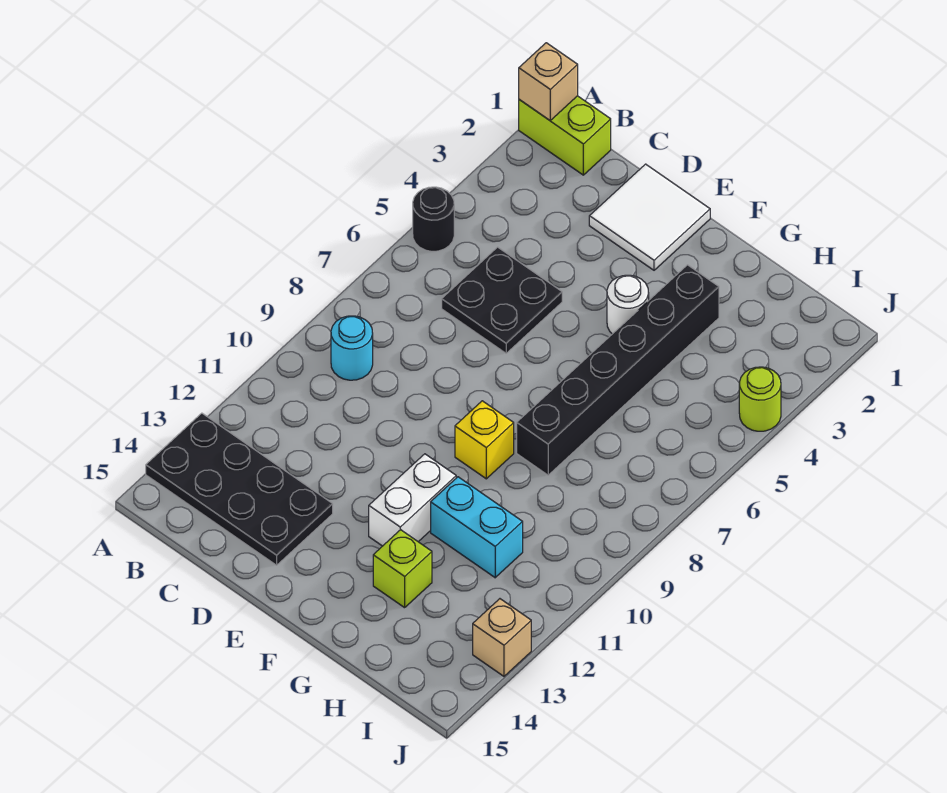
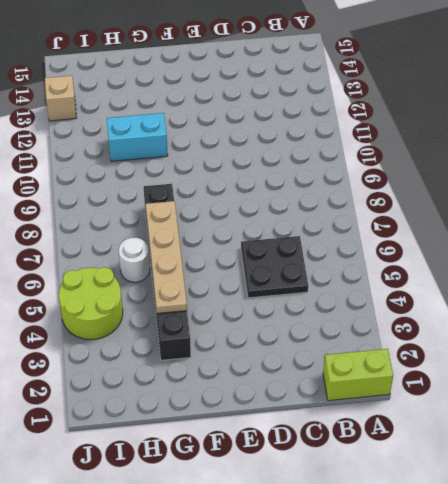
tan 1x4 plate [146,201,187,313] -> none
white 1x1 round brick [119,238,150,282] -> white 1x1 round brick moved to [607,275,649,334]
lime 2x2 round brick [59,267,123,340] -> lime 1x1 round brick [739,367,781,431]
none -> black 1x1 round brick [413,187,454,251]
none -> black 2x4 plate [146,413,333,565]
none -> cyan 1x1 round brick [331,316,373,380]

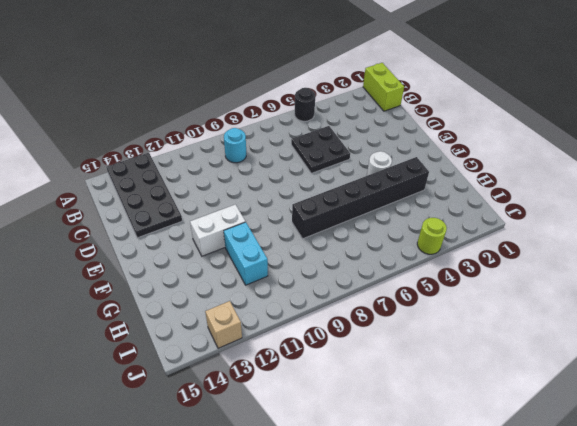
none -> white 2x2 tile [589,164,710,270]
none -> yellow 1x1 brick [455,401,514,479]
none -> lime 1x1 brick [373,530,432,608]

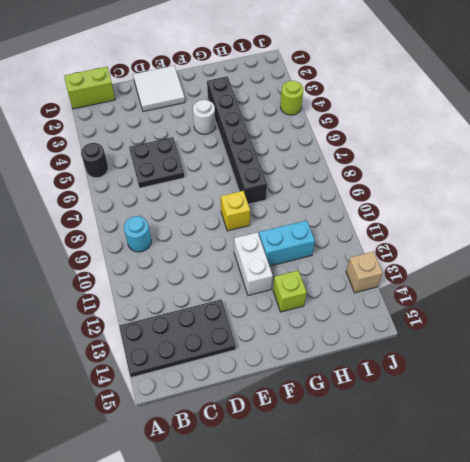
none -> tan 1x1 brick [519,43,578,120]

